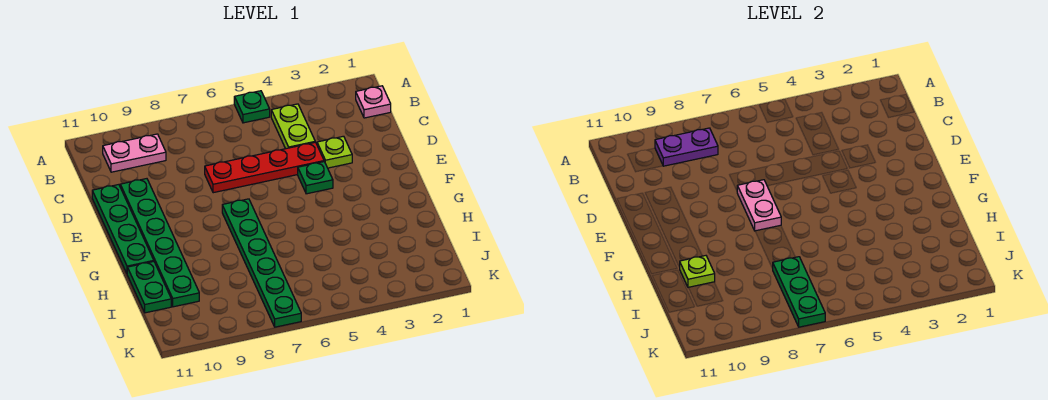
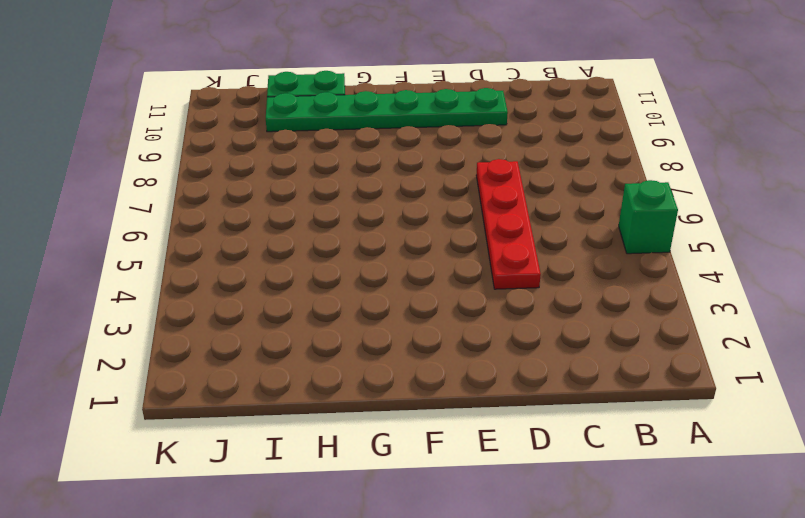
green 1x1 brick [619,180,678,254] -> green 1x1 plate [234,91,270,123]
none -> pink 1x1 plate [356,86,391,118]
none -> lime 1x2 plate [271,104,315,149]
none -> pink 1x2 plate [103,134,166,172]

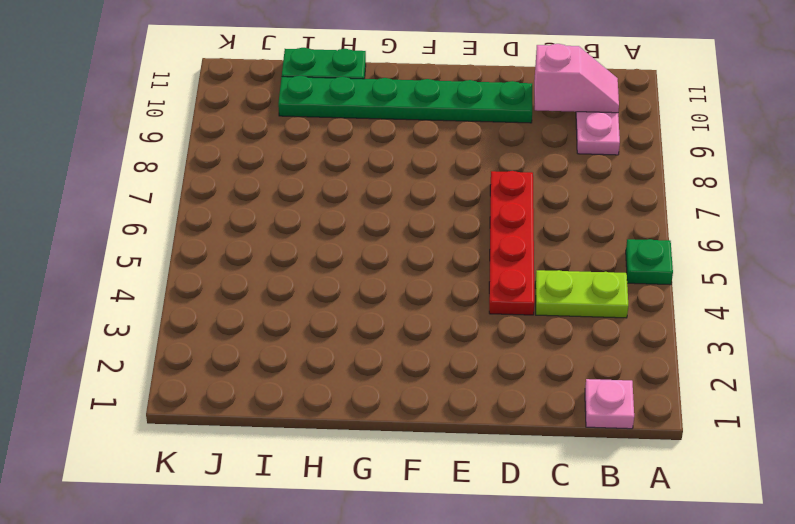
pink 1x2 slope [534,44,619,113] -> none
none -> lime 1x1 plate [317,136,352,168]
none -> green 1x4 plate [92,185,154,273]
none -> green 1x1 plate [298,162,333,194]

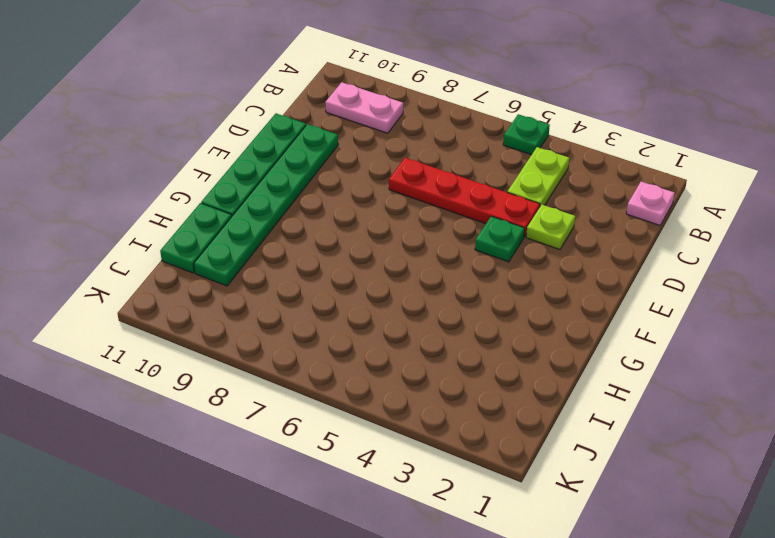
none -> green 1x6 plate [222,199,301,327]
none -> purple 1x2 plate [655,128,718,166]
none -> pink 1x2 plate [737,180,781,231]

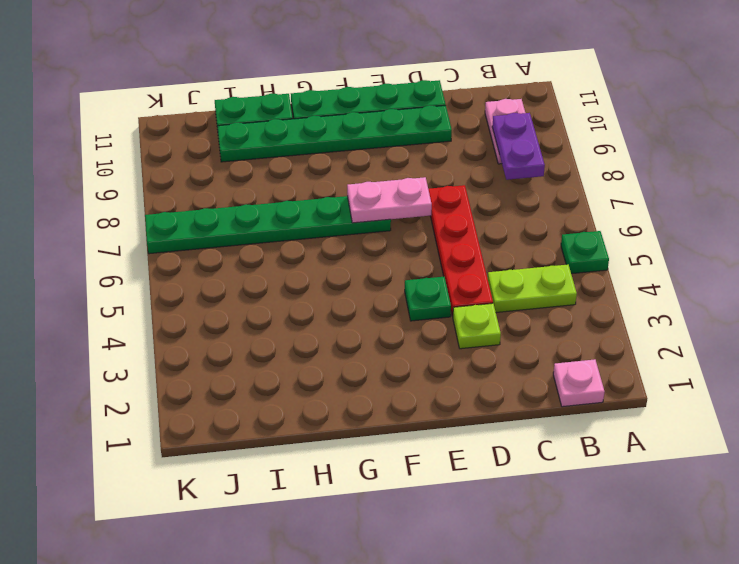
none -> lime 1x1 plate [680,256,715,288]
none -> green 1x3 plate [773,257,825,327]

